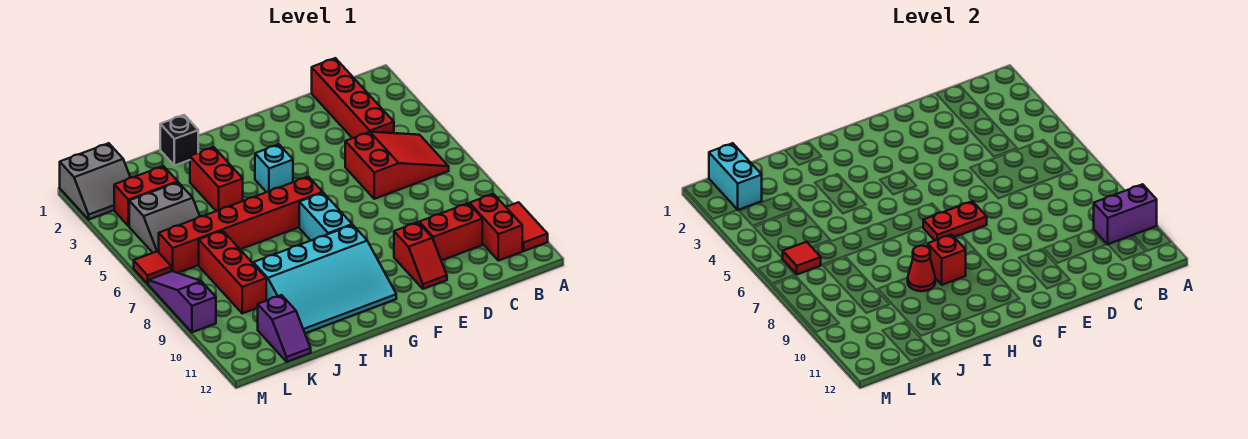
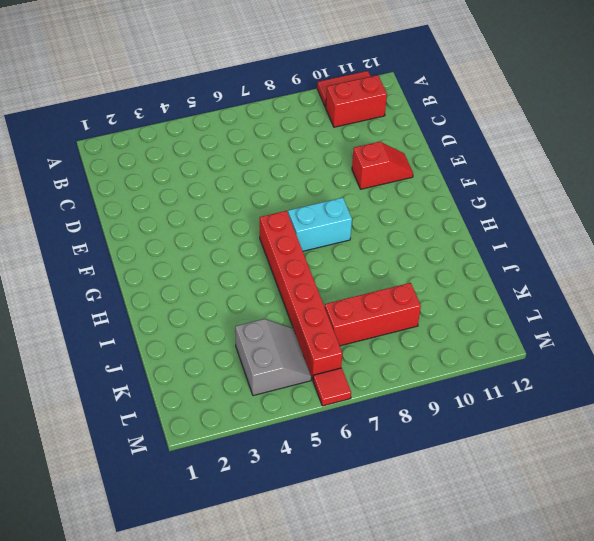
none -> red 2x3 slope [345,132,449,199]
none -> red 1x4 brick [312,58,394,138]
none -> red 1x2 brick [419,203,482,261]

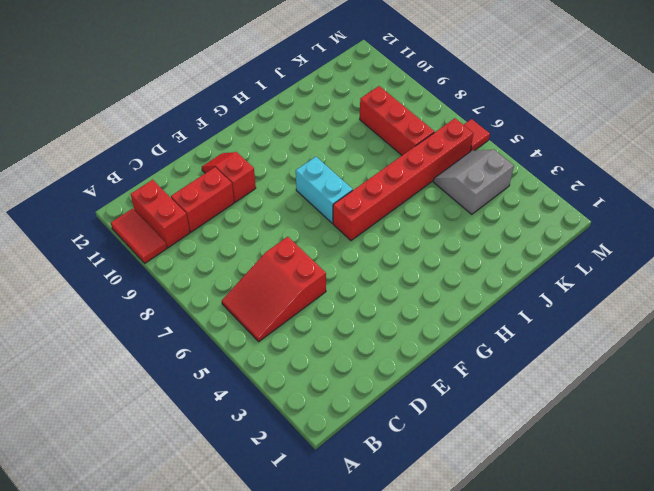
none -> red 1x4 brick [312,58,394,138]
none -> cyan 1x1 brick [255,144,293,192]
none -> cyan 3x4 slope [253,225,396,333]

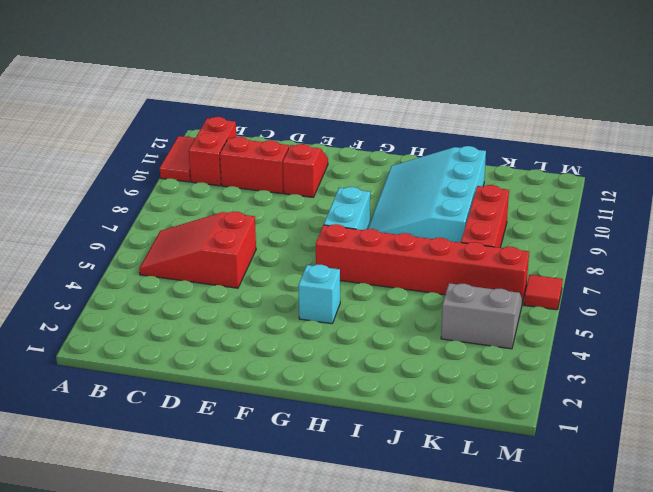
cyan 3x4 slope [368,146,486,243] -> cyan 3x4 slope turned to [253,225,396,333]
none -> red 1x4 brick [312,58,394,138]
none -> black 1x1 brick [160,115,198,166]
none -> red 1x2 brick [190,147,243,211]

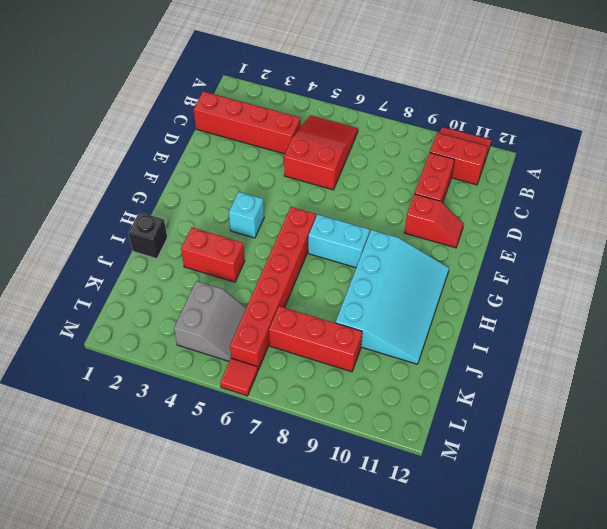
none -> red 1x2 brick [114,166,178,226]
none -> purple 1x2 slope [258,295,311,362]
none -> grey 2x2 slope [60,143,130,219]

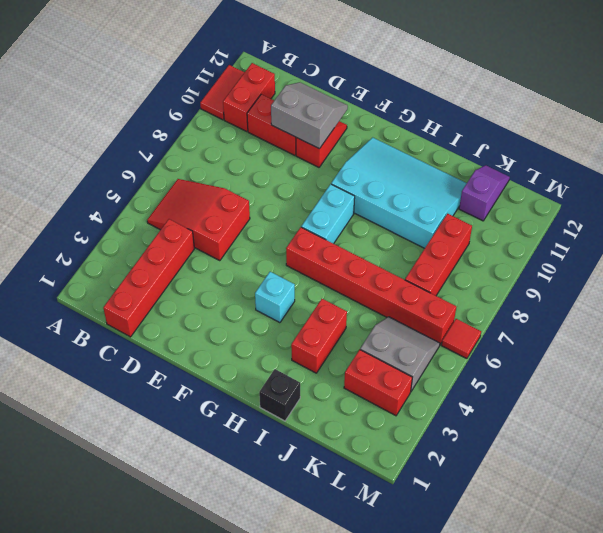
grey 2x2 slope [271,82,348,149] -> grey 2x2 slope moved to [60,143,130,219]
none -> purple 1x3 slope [148,271,216,332]
none -> purple 1x2 brick [1094,184,1157,244]
none -> red 1x2 plate [923,201,987,240]

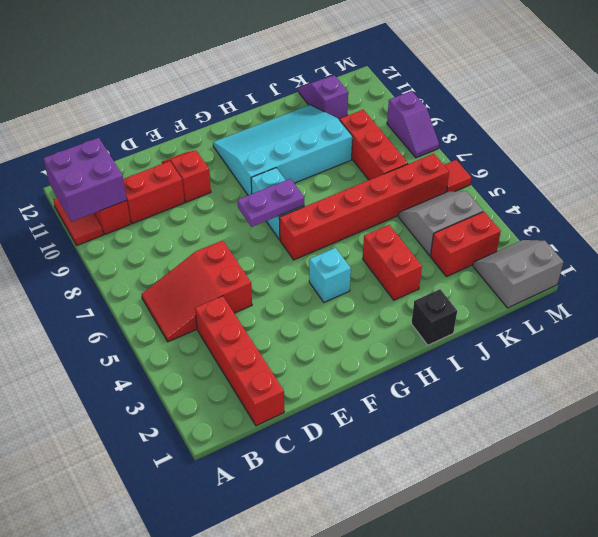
purple 2x2 brick [43,138,127,222] -> purple 1x2 brick [1094,184,1157,244]
purple 1x2 plate [238,179,304,227] -> red 1x2 plate [923,201,987,240]
purple 1x2 slope [387,91,439,158] -> purple 1x3 slope [148,271,216,332]
none -> red 1x1 brick [928,234,966,285]
none -> red 1x1 cone [908,246,935,291]
none -> cyan 1x2 brick [709,143,762,210]

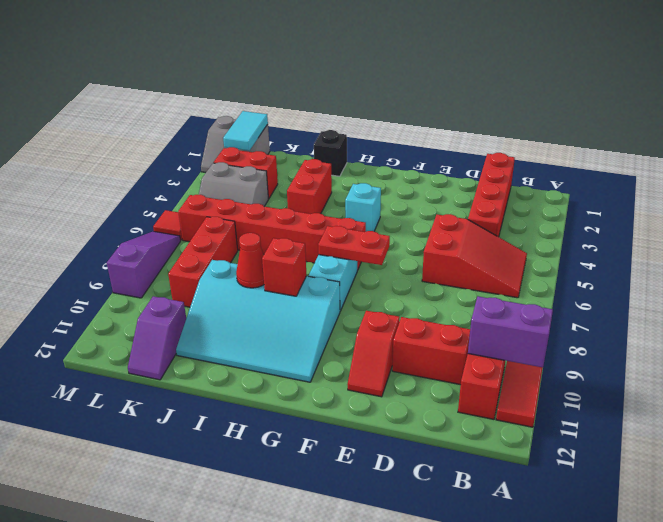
cyan 1x2 tile [223,111,268,151] -> cyan 1x2 brick [709,143,762,210]
none -> red 1x1 tile [783,242,821,274]

